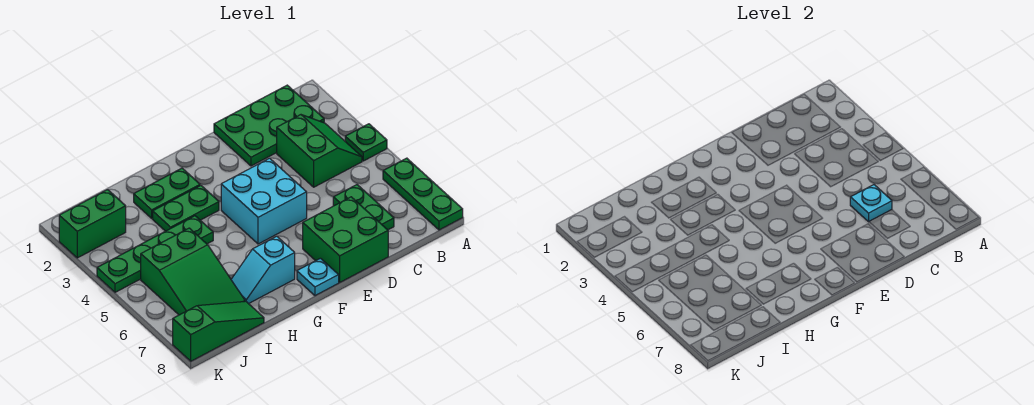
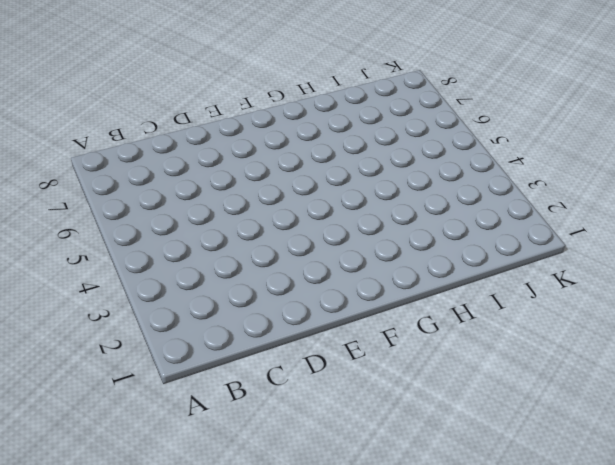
none -> green 1x1 plate [345,124,387,161]
none -> green 1x3 plate [383,158,463,230]
none -> green 2x3 plate [214,85,324,166]

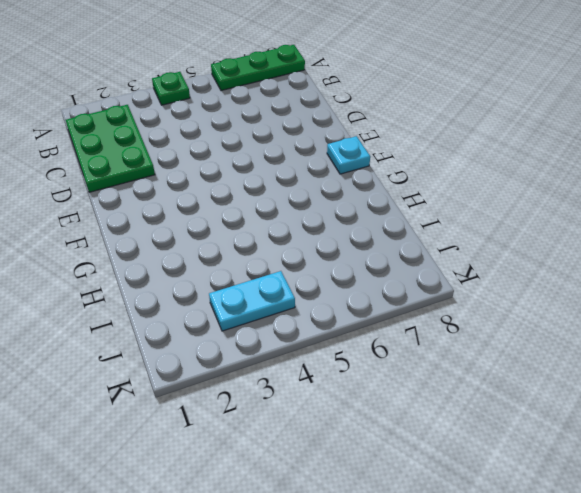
cyan 1x2 plate [209,271,295,331] -> green 1x4 plate [97,216,213,292]
none -> green 2x2 slope [277,115,362,187]
none -> green 1x2 plate [333,185,394,230]
none -> green 2x2 brick [303,197,388,282]

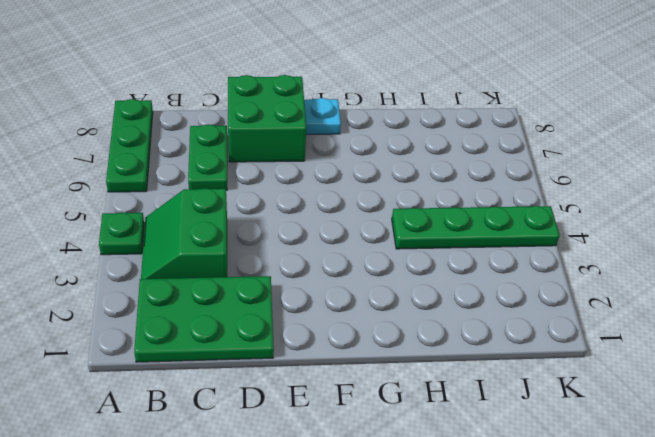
none -> cyan 2x2 brick [221,158,307,244]
none -> green 1x2 plate [134,168,200,218]
none -> green 1x2 plate [153,186,219,231]

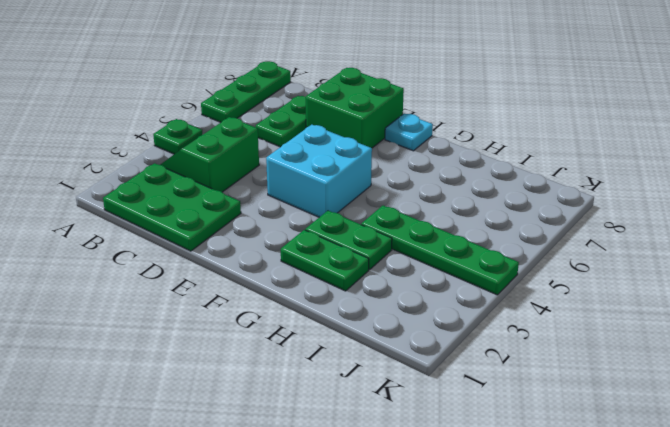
none -> cyan 1x2 slope [231,236,295,304]
none -> green 2x3 slope [141,228,245,315]
none -> green 1x3 slope [173,301,264,361]

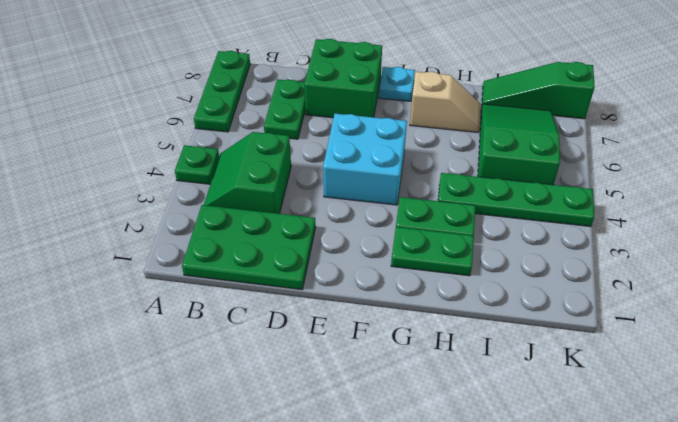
tan 1x2 slope [410,72,481,132] -> cyan 1x2 slope [231,236,295,304]
none -> green 1x2 brick [59,190,126,258]
none -> cyan 1x1 plate [850,185,892,222]

